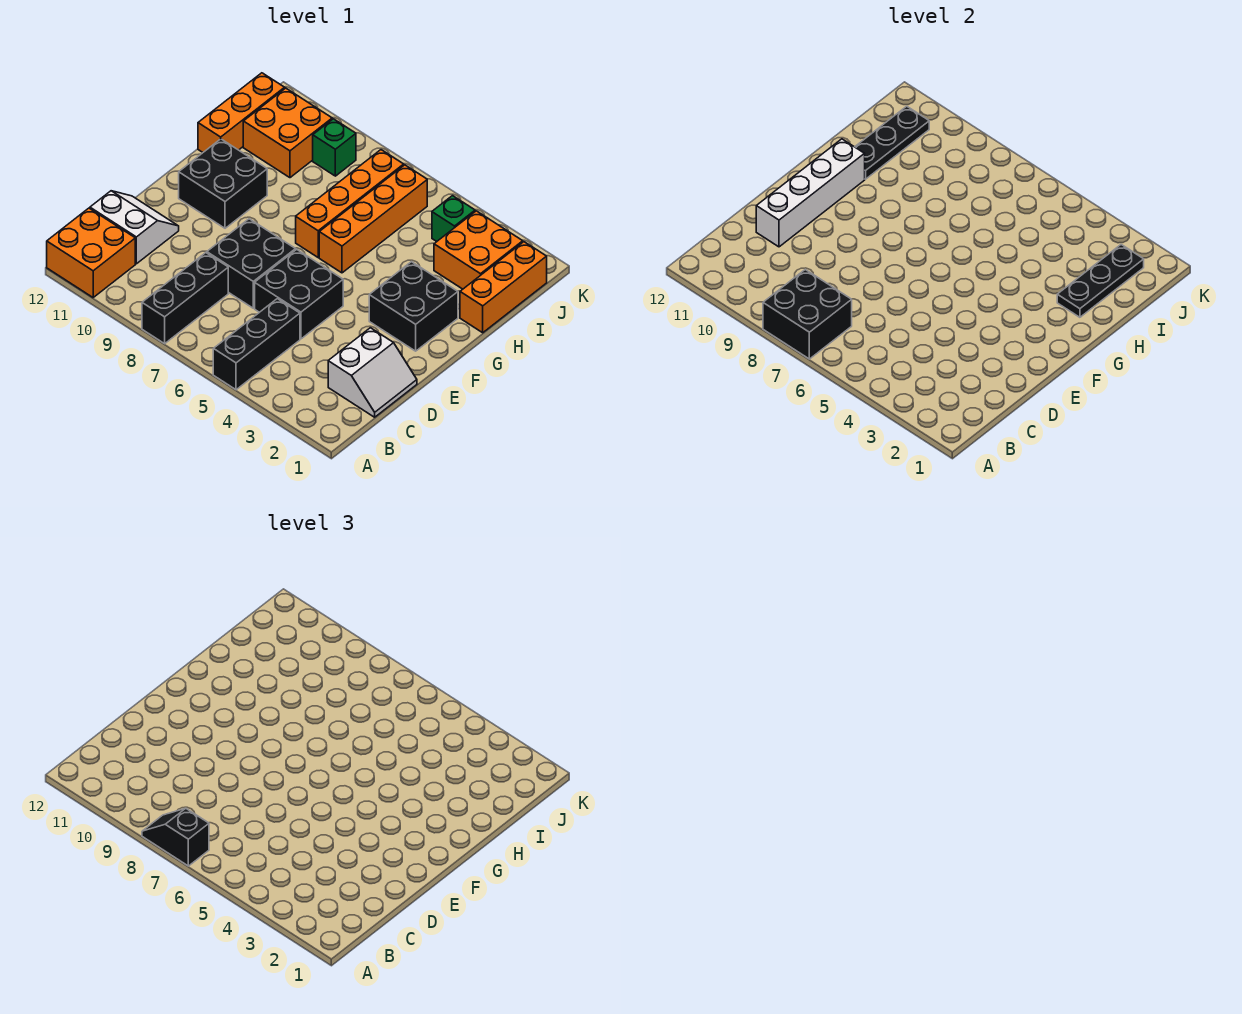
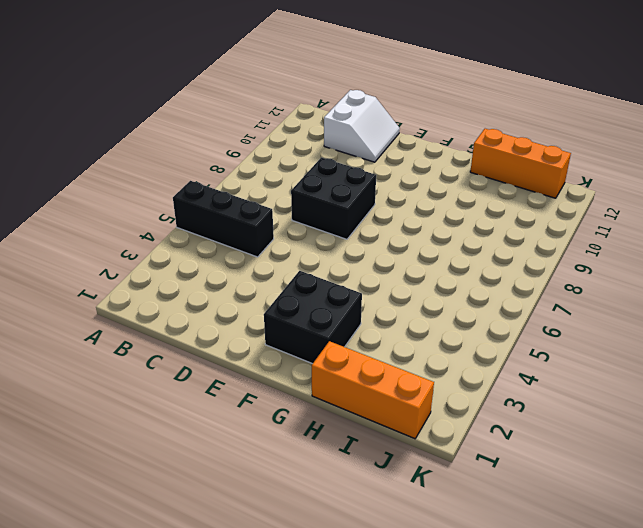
none -> black 1x3 brick [142,253,228,344]
none -> orange 2x2 brick [47,208,135,297]
none -> white 2x2 slope [328,328,417,417]

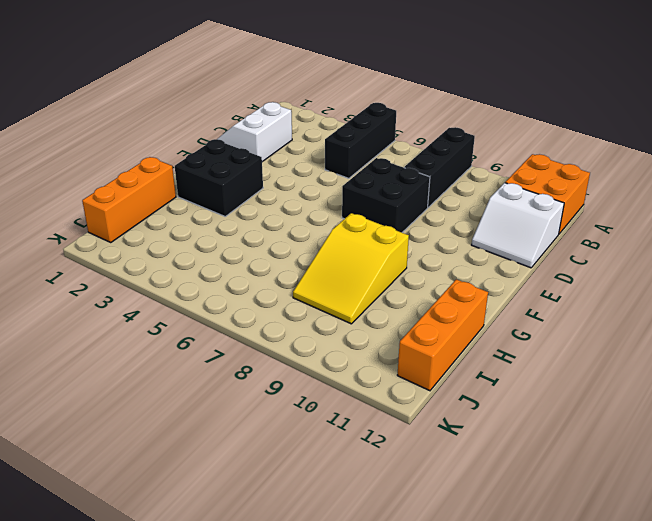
yellow 2x3 slope [293,213,409,324] -> none
none -> black 2x2 brick [255,249,343,339]
none -> black 2x2 brick [179,139,267,228]
none -> orange 1x4 brick [319,165,427,273]

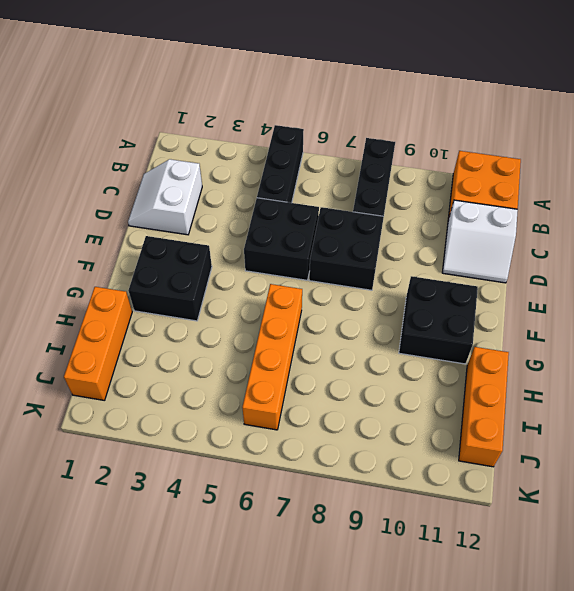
none -> orange 1x4 brick [296,150,404,257]
none -> orange 2x2 brick [434,211,523,289]
none -> orange 2x2 brick [243,88,332,178]

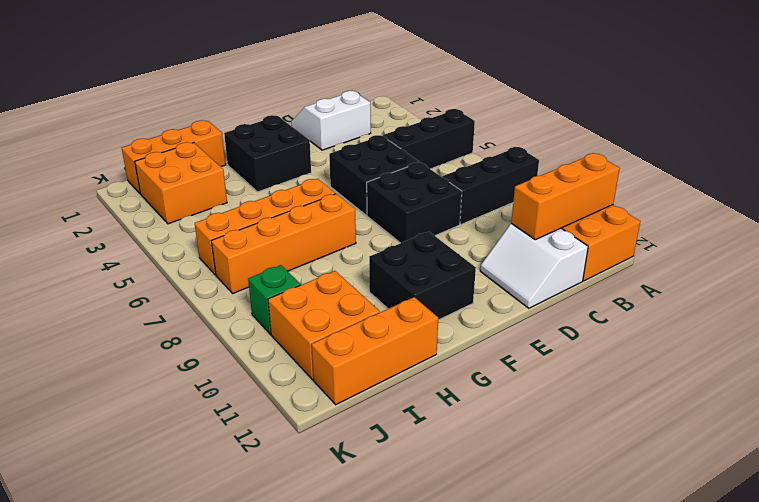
orange 1x3 brick [511,153,620,240] -> none
none -> green 1x1 brick [432,196,475,241]
none -> black 2x2 brick [763,270,852,359]
none -> white 1x4 brick [756,139,865,247]

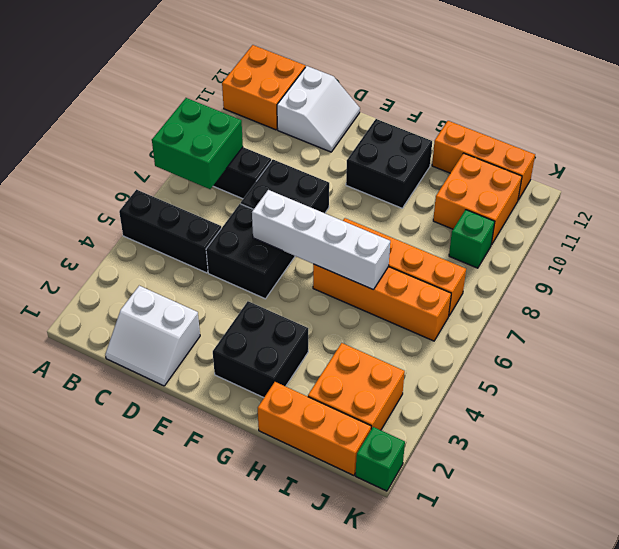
green 2x2 brick [152,98,243,189] -> black 2x2 brick [763,270,852,359]
white 1x4 brick [252,190,390,290] -> white 1x4 brick moved to [756,139,865,247]
green 1x1 brick [356,427,405,491] -> green 1x1 brick moved to [432,196,475,241]
none -> black 1x3 plate [1057,245,1144,317]
none -> black 1x3 plate [855,106,929,179]
none -> black 1x2 slope [142,808,209,866]

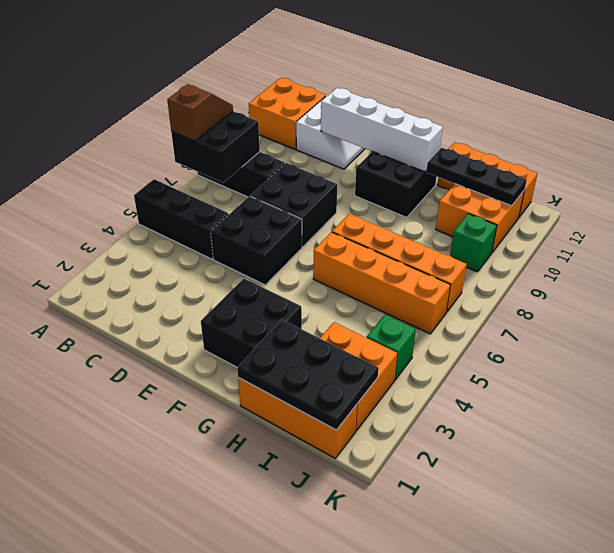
brown 1x2 slope [167,84,233,141] -> black 1x2 slope [142,808,209,866]
black 2x3 plate [237,320,379,430] -> black 1x3 plate [1057,245,1144,317]
none -> white 2x2 slope [328,328,417,417]

